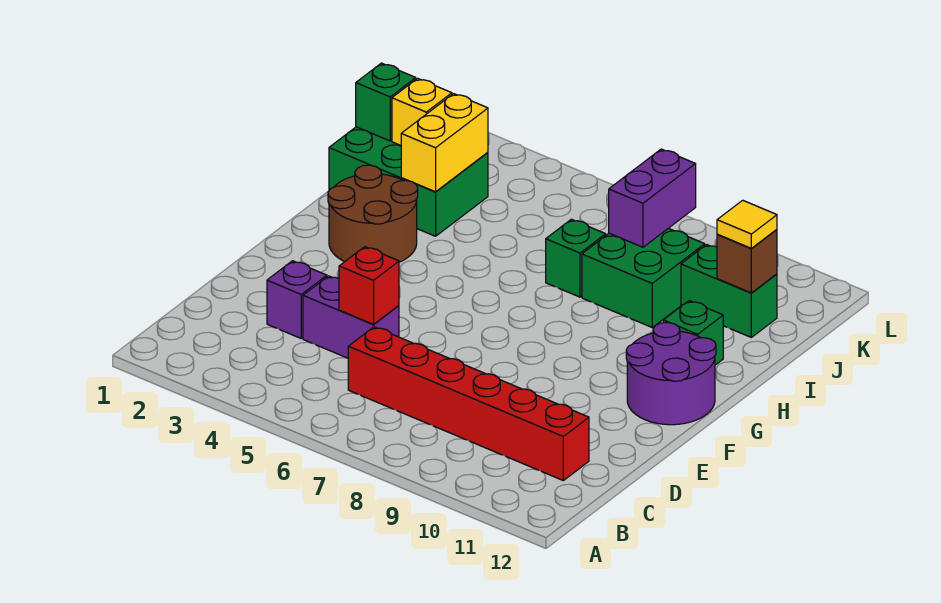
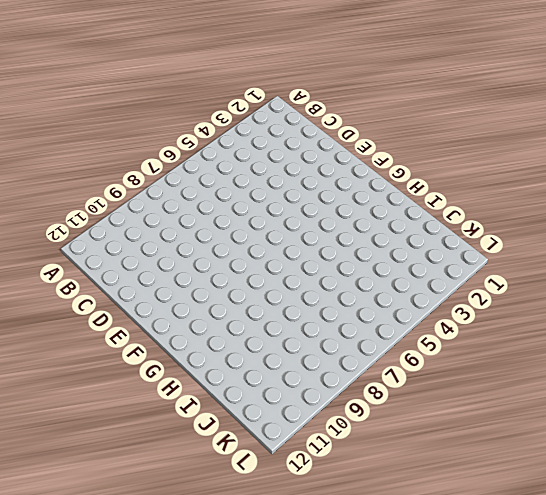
none -> red 1x6 brick [348,327,589,480]
none -> purple 1x1 brick [267,261,327,338]
none -> purple 1x2 brick [303,276,399,358]

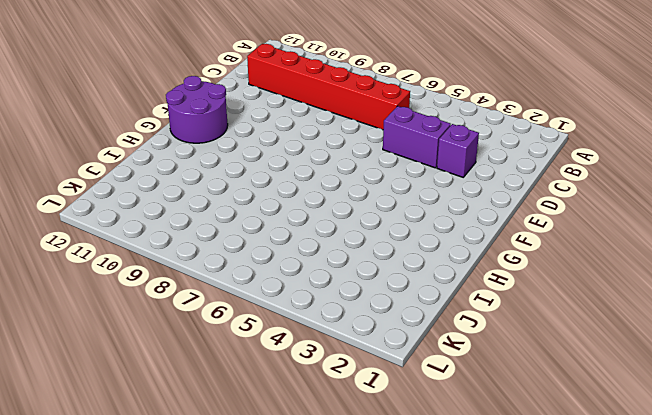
none -> brown 2x2 round brick [328,165,418,262]
none -> green 1x1 brick [663,301,723,365]
none -> green 2x3 brick [329,127,488,236]

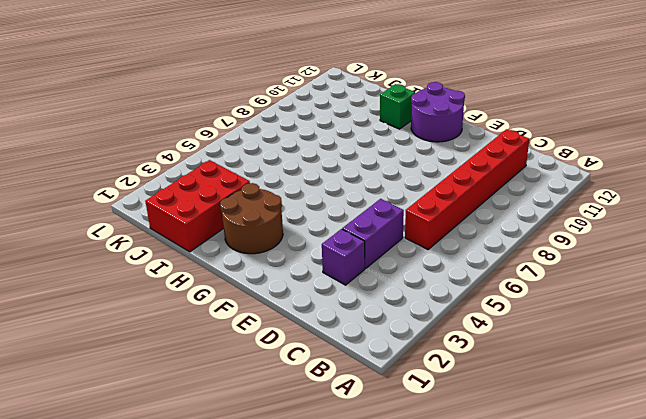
red 2x3 brick [145,160,250,252] -> green 2x3 brick [329,127,488,236]
none -> green 1x1 brick [546,219,606,297]
none -> green 2x2 brick [582,228,705,327]
none -> green 1x2 brick [681,245,777,337]

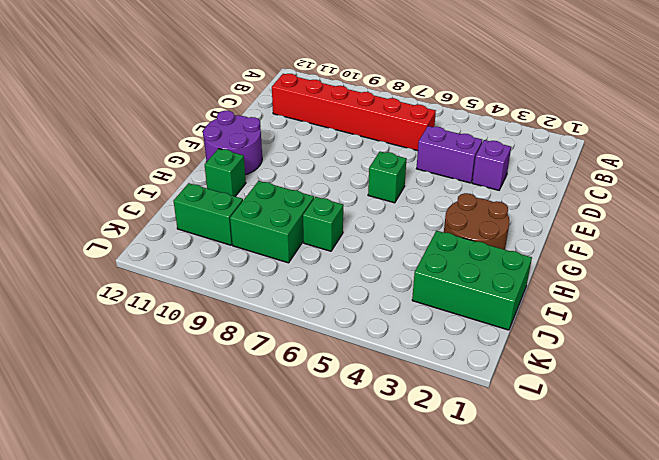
green 1x1 brick [368,152,407,203] -> green 1x1 brick moved to [356,63,416,141]
none -> red 1x1 brick [339,247,399,324]
none -> yellow 1x2 brick [401,94,488,192]
none -> yellow 1x1 brick [392,78,452,146]

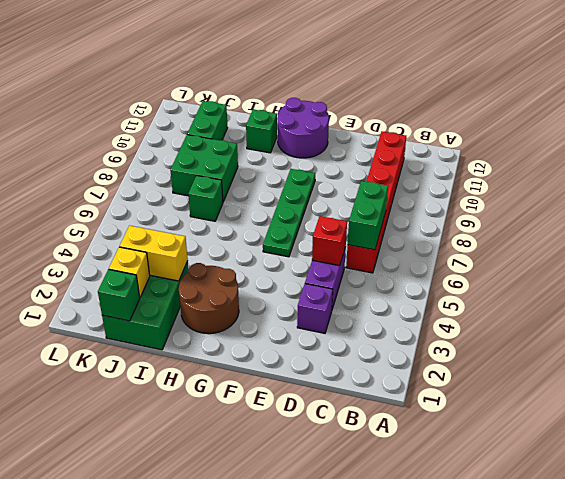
green 1x2 brick [348,181,388,250] -> none
green 1x4 plate [263,169,315,257] -> none
none -> purple 1x2 brick [609,149,696,247]
none -> brown 1x1 brick [717,230,777,293]
none -> yellow 1x1 tile [717,200,777,248]

